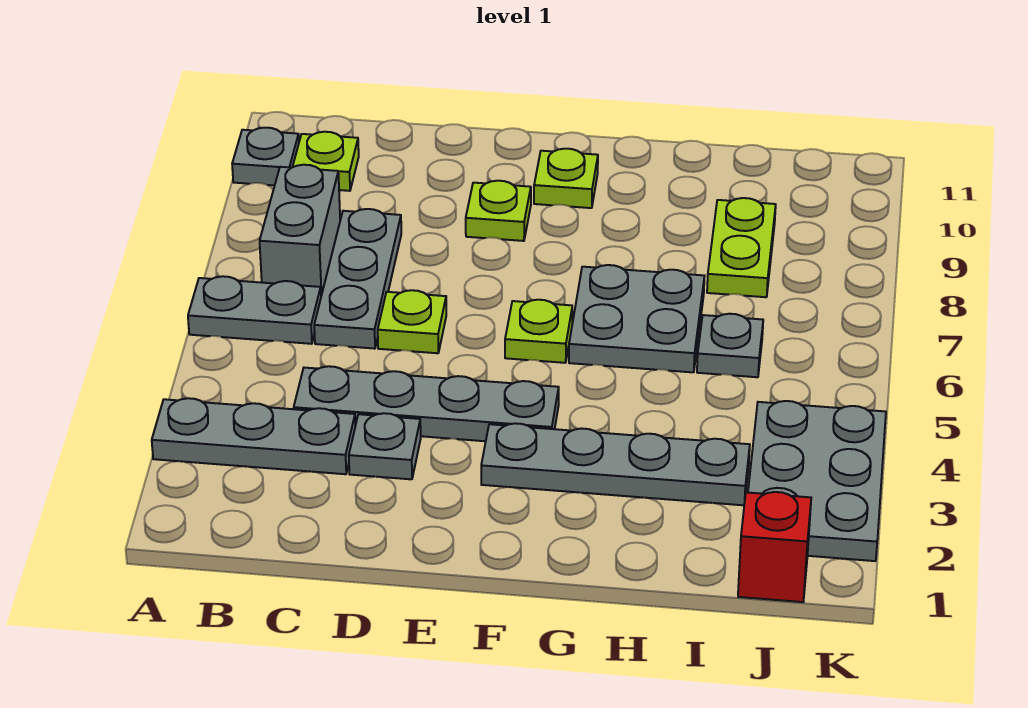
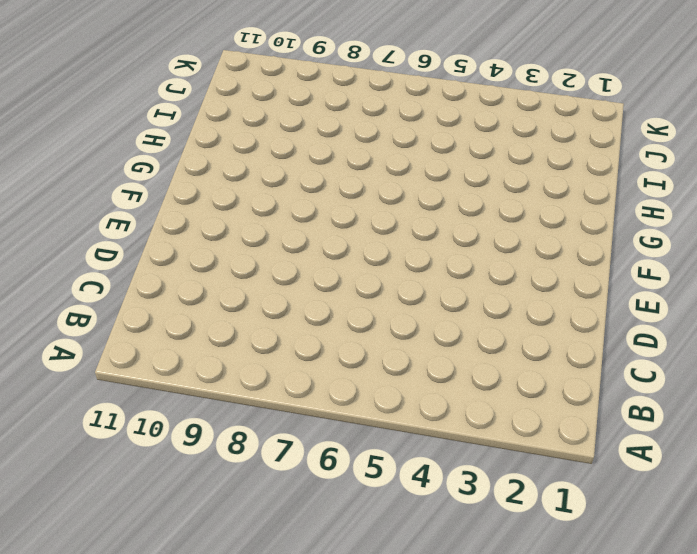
none -> grey 1x3 plate [152,398,355,474]
none -> grey 1x2 plate [188,276,321,344]
none -> grey 1x1 plate [232,128,299,185]

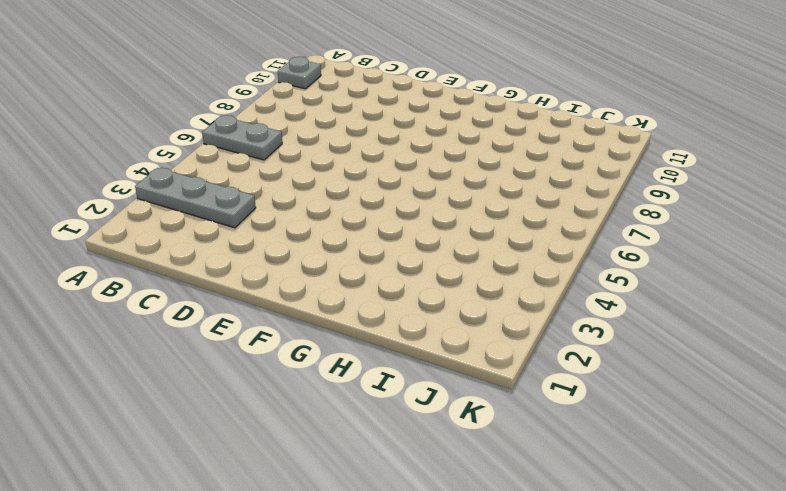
none -> grey 1x2 brick [260,165,340,296]
none -> lime 1x1 plate [293,132,359,191]
none -> grey 1x4 plate [294,366,559,441]

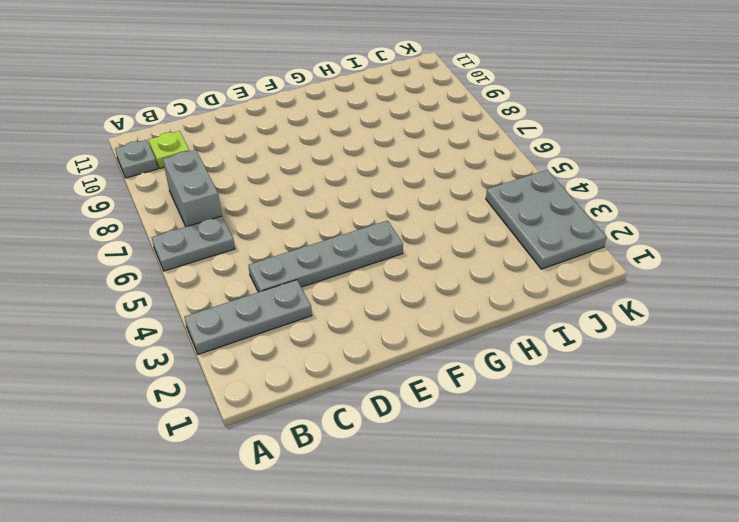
none -> grey 1x3 plate [314,209,401,349]
none -> grey 1x1 plate [349,413,421,479]
none -> lime 1x1 plate [378,290,446,353]

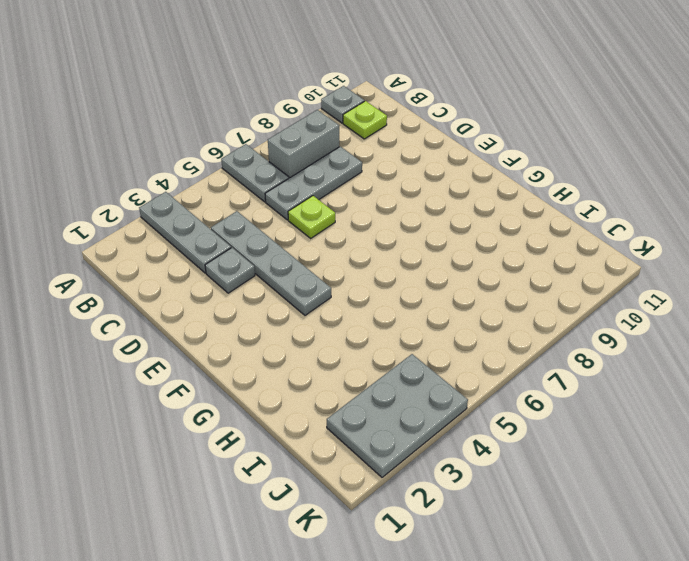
none -> lime 1x1 plate [466,181,531,241]
none -> grey 1x4 plate [481,423,750,505]
none -> lime 1x1 plate [505,300,572,363]

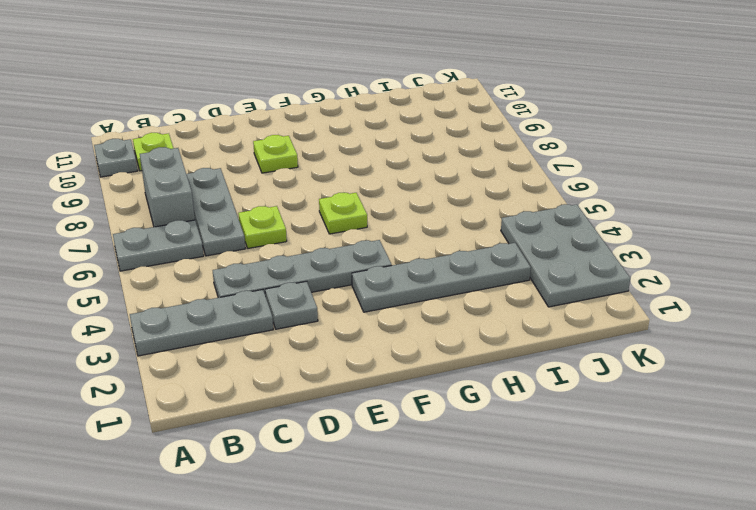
none -> lime 1x1 plate [534,149,598,208]
none -> grey 2x2 plate [569,265,705,372]
none -> grey 1x1 plate [697,314,763,377]

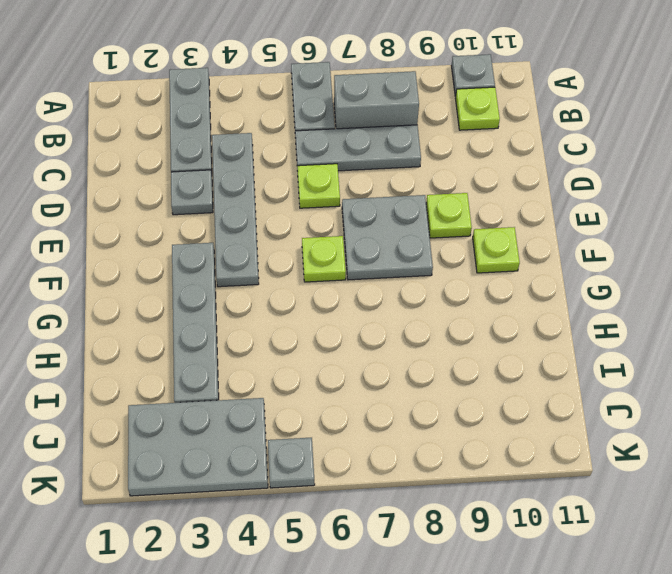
grey 2x2 plate [342,195,433,280] -> grey 2x2 plate moved to [569,265,705,372]
grey 1x1 plate [268,438,315,488] -> grey 1x1 plate moved to [697,314,763,377]
none -> lime 1x2 plate [707,198,776,297]
none -> red 1x1 brick [738,492,811,602]

